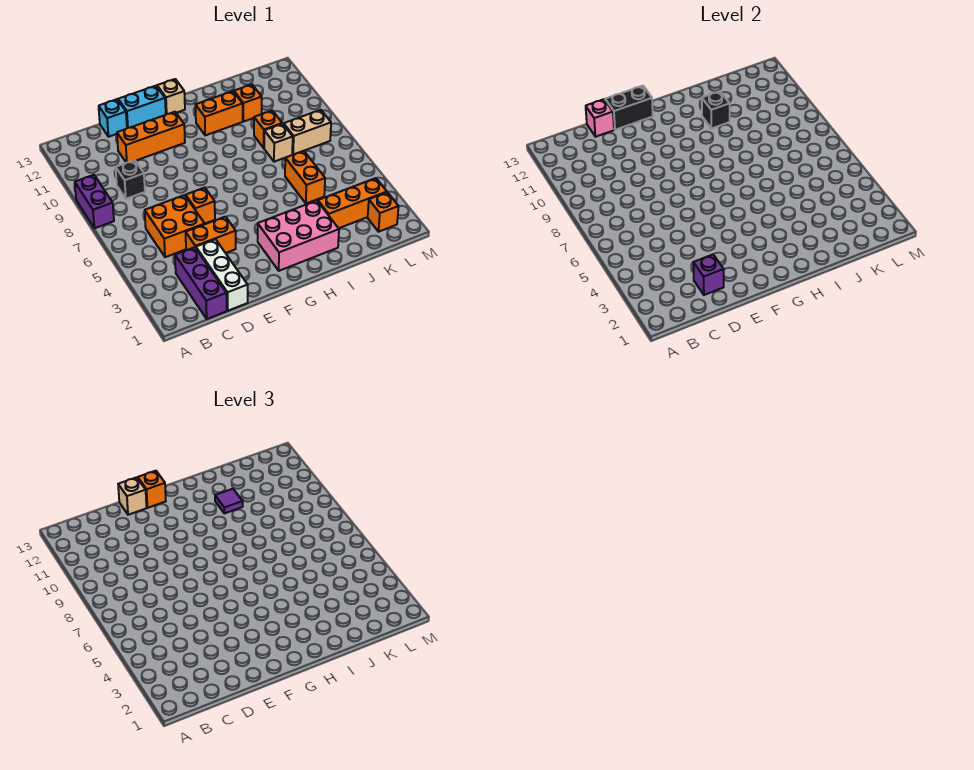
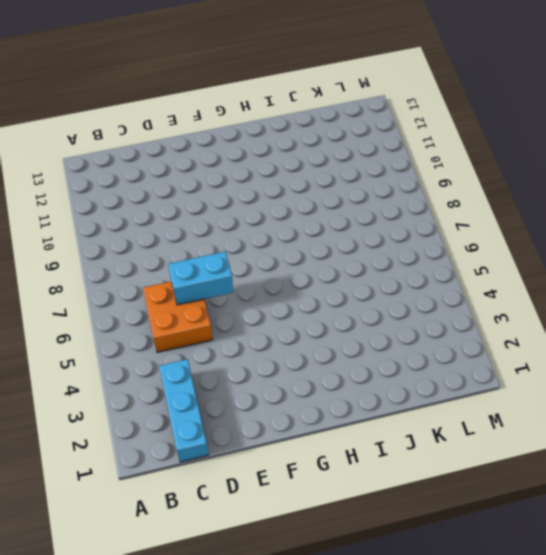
cyan 1x3 brick [159,359,209,462] -> purple 1x3 brick [175,247,227,319]
cyan 1x2 brick [168,252,233,305] -> cyan 1x2 brick moved to [118,86,166,128]
none -> purple 1x2 brick [75,175,114,228]
none -> black 1x1 brick [116,160,145,199]
none -> white 1x3 brick [196,239,248,311]

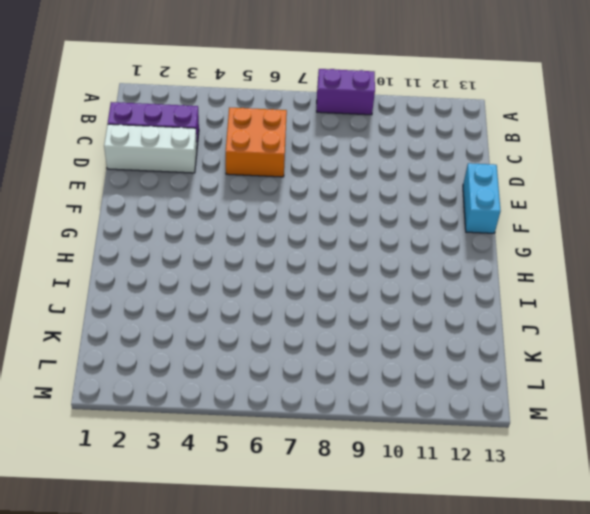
none -> black 1x1 brick [116,160,145,199]
none -> orange 1x2 brick [186,217,236,253]
none -> orange 1x3 brick [117,112,185,163]

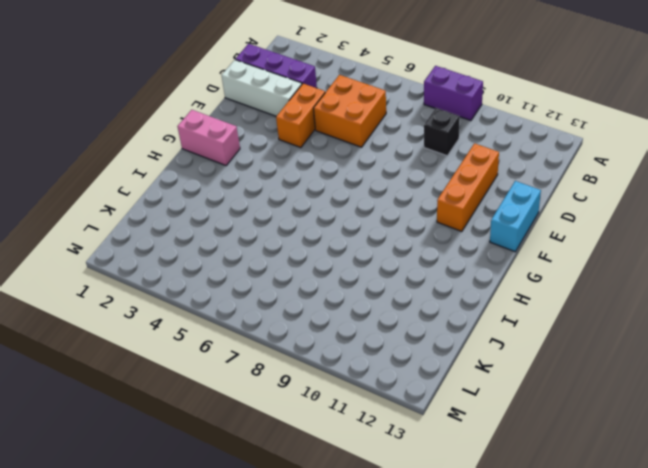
pink 1x2 brick [177,110,240,165] -> pink 2x3 brick [258,201,339,271]
none -> cyan 1x1 brick [99,99,127,137]
none -> orange 1x1 brick [186,188,215,223]
none -> tan 1x1 brick [157,79,185,114]

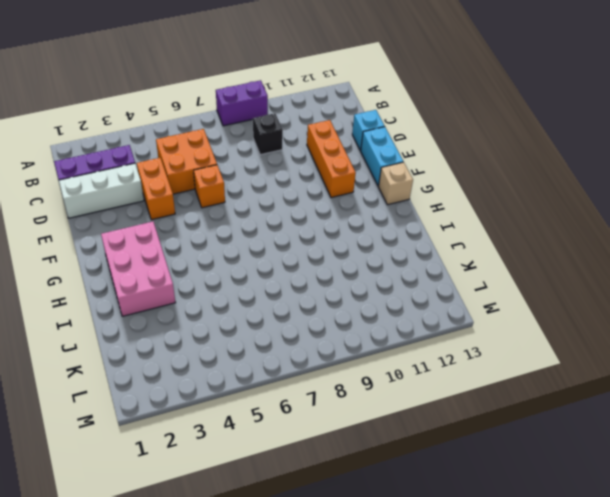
none -> orange 1x2 brick [196,91,243,135]
none -> orange 1x3 brick [318,178,387,228]
none -> orange 1x2 brick [285,151,325,203]

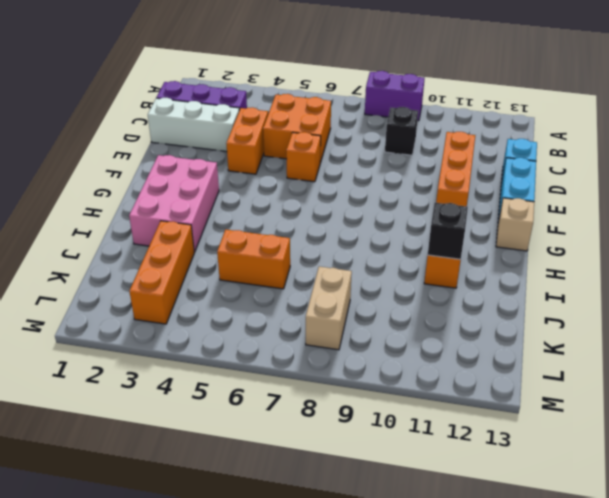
none -> tan 1x1 brick [264,124,293,162]
none -> orange 1x1 brick [254,111,282,148]
none -> orange 1x1 brick [234,84,262,122]

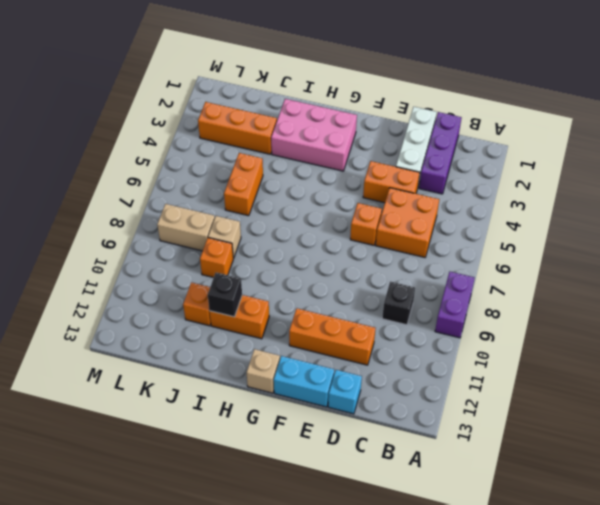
none -> orange 1x1 brick [368,192,399,232]
none -> purple 1x1 brick [693,255,724,295]
none -> pink 1x1 brick [586,99,614,137]

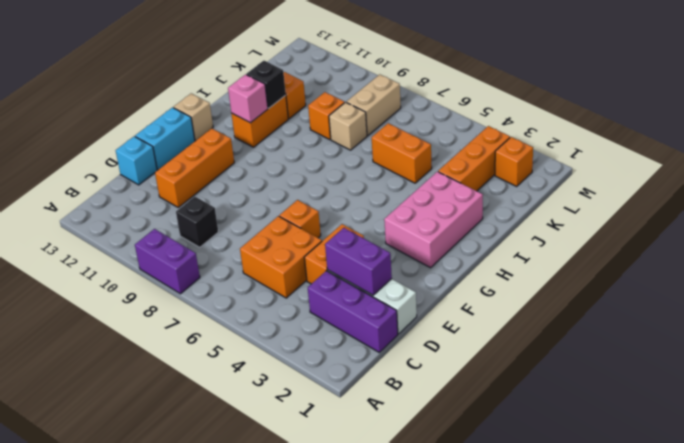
purple 1x2 brick [325,228,392,295] -> purple 1x1 brick [693,255,724,295]
pink 1x1 brick [228,74,268,123] -> pink 1x1 brick moved to [586,99,614,137]
none -> black 1x2 brick [605,86,653,130]
none -> tan 1x1 brick [118,477,147,515]
none -> orange 1x1 brick [138,471,166,508]

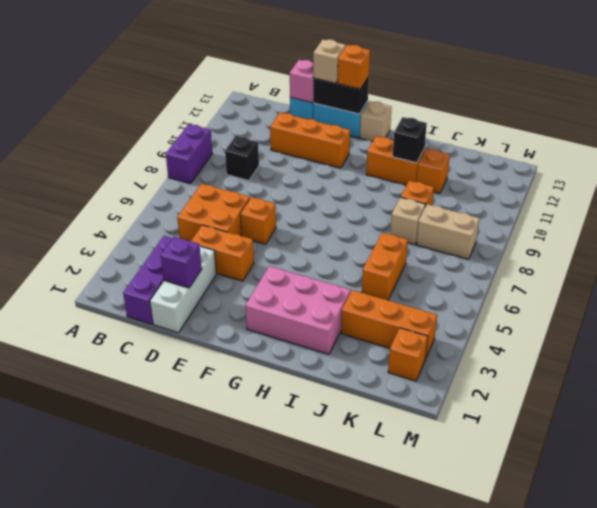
none -> purple 1x1 tile [215,489,243,513]

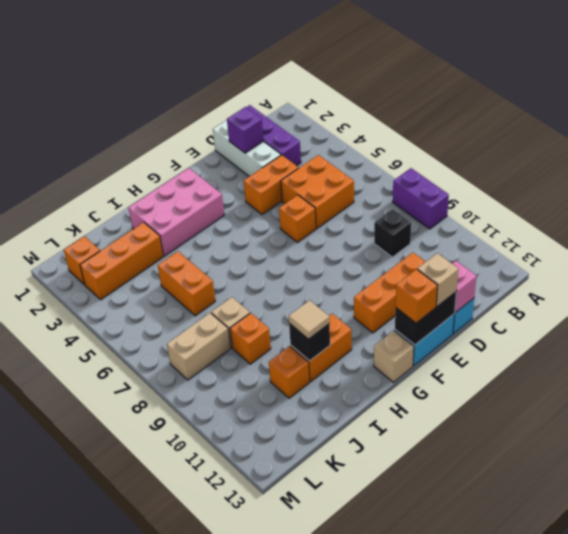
tan 1x1 tile [289,300,329,339] -> purple 1x1 tile [215,489,243,513]

